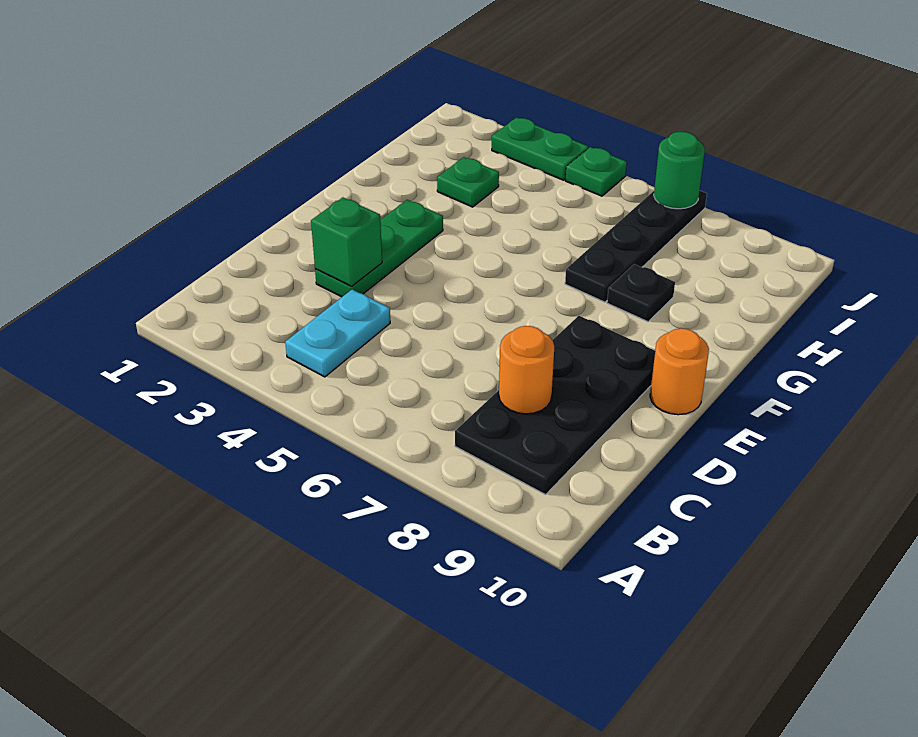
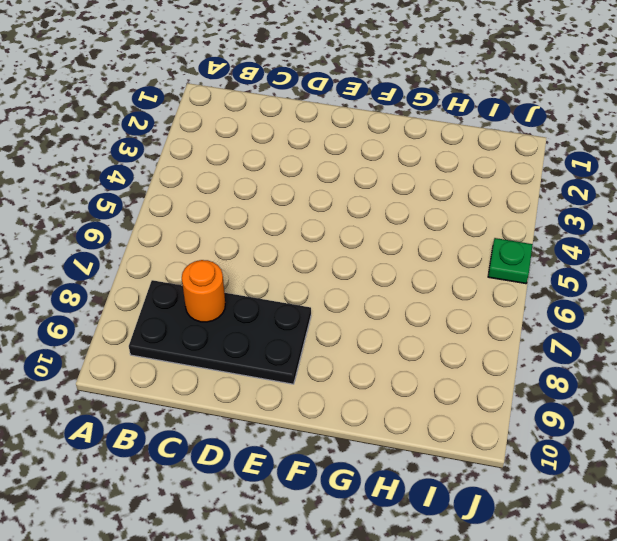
none -> cyan 1x2 plate [285,289,390,377]
none -> green 1x3 plate [315,200,443,297]
none -> orange 1x1 round brick [650,328,709,415]

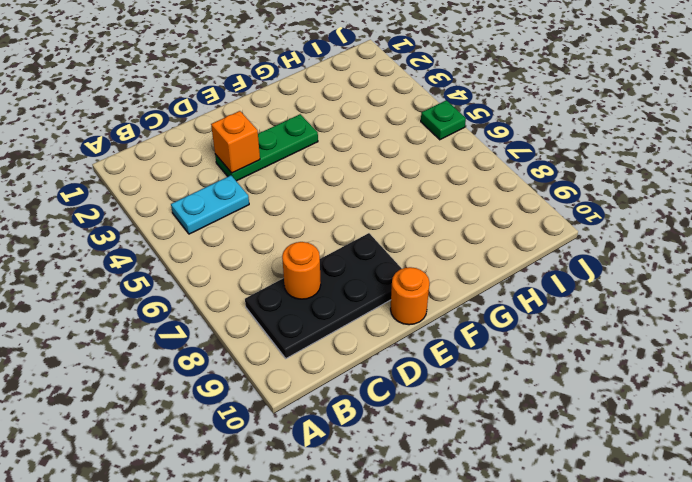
orange 1x1 brick [211,111,260,173] -> green 1x1 brick [311,197,382,286]
none -> black 1x4 plate [565,191,707,302]
none -> black 1x1 plate [607,264,675,322]
none -> green 1x1 plate [437,157,499,207]

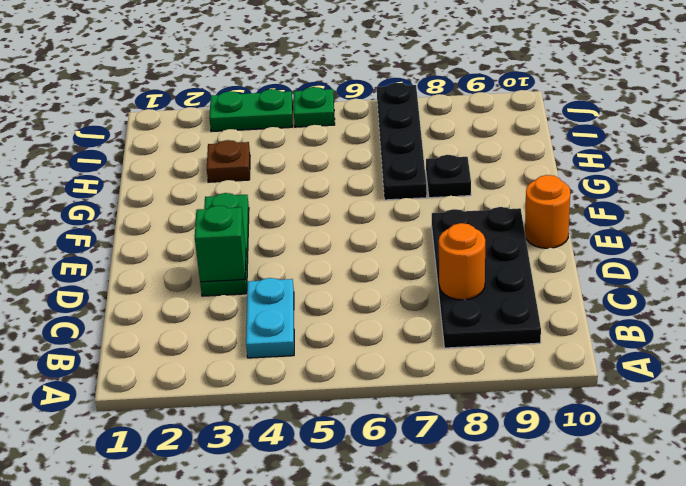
brown 1x1 plate [207,140,250,182] -> green 1x1 plate [437,157,499,207]
none -> green 1x1 round brick [654,132,705,209]

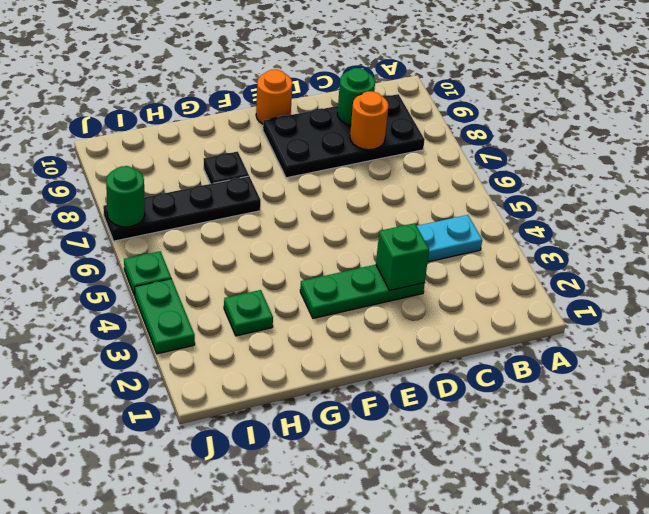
green 1x1 round brick [337,68,375,125] -> none

